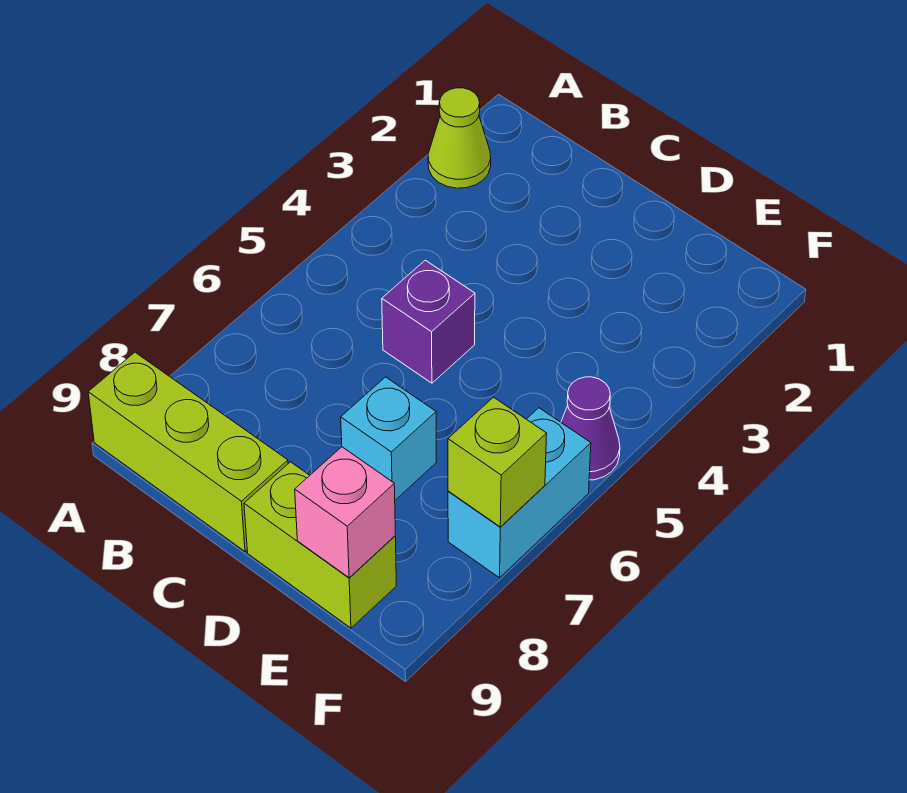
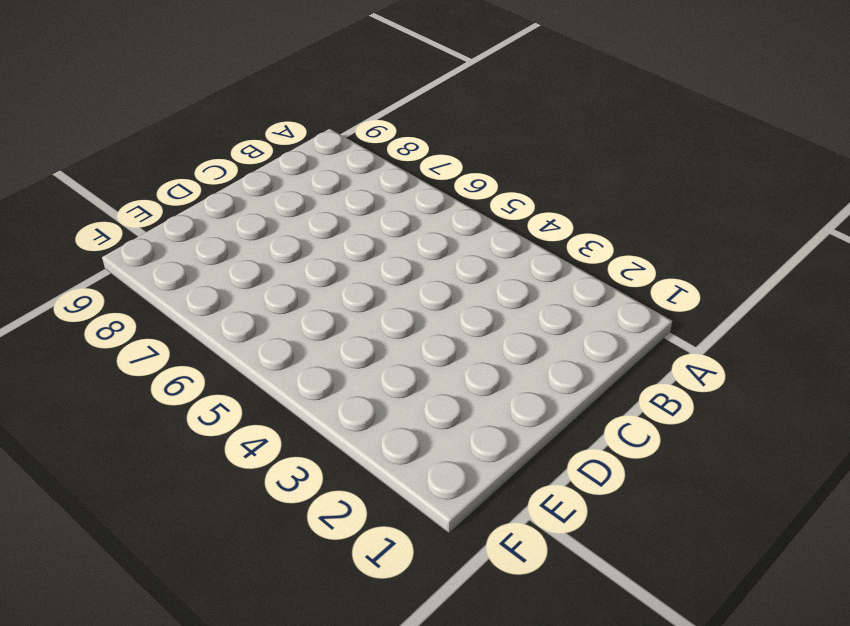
none -> lime 1x1 cone [428,88,491,188]
none -> lime 1x3 brick [88,352,288,551]

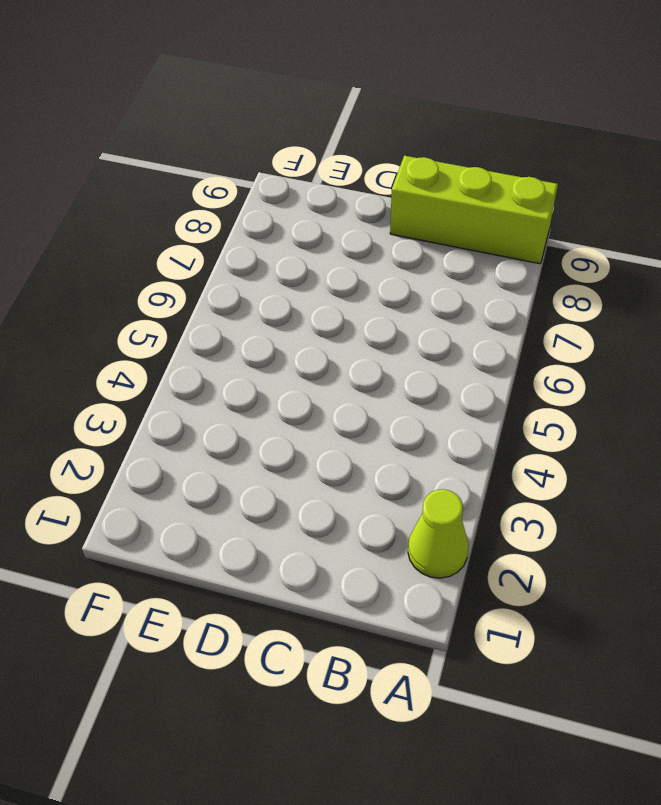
none -> purple 1x1 brick [382,260,475,383]
none -> cyan 1x1 brick [341,377,436,500]

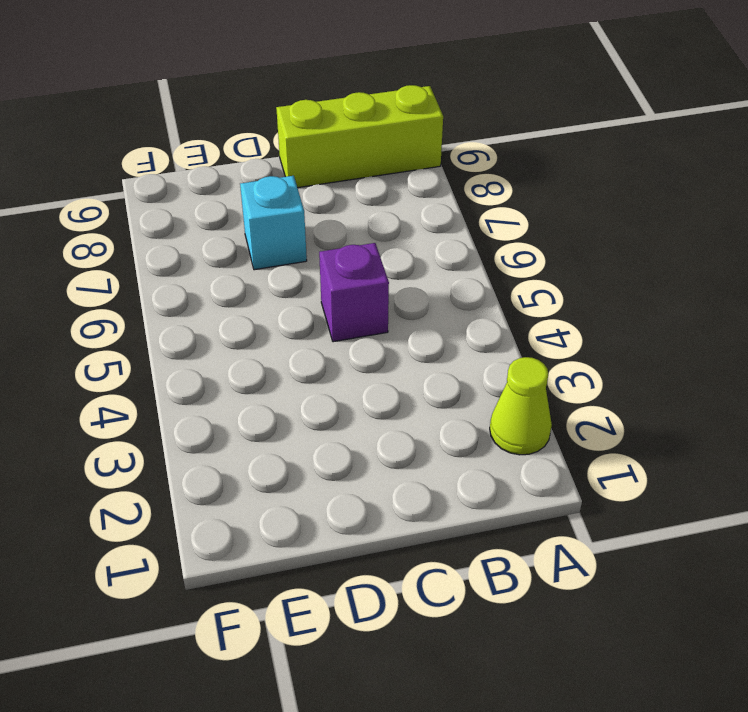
none -> lime 1x2 brick [244,462,396,628]
none -> purple 1x1 cone [561,377,620,480]

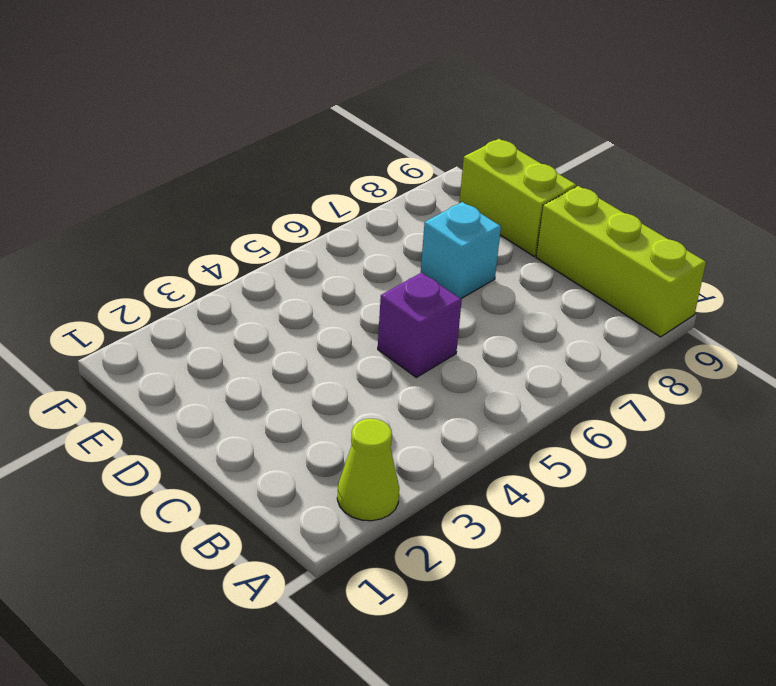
none -> purple 1x1 cone [561,377,620,480]
none -> cyan 1x2 brick [448,408,591,578]

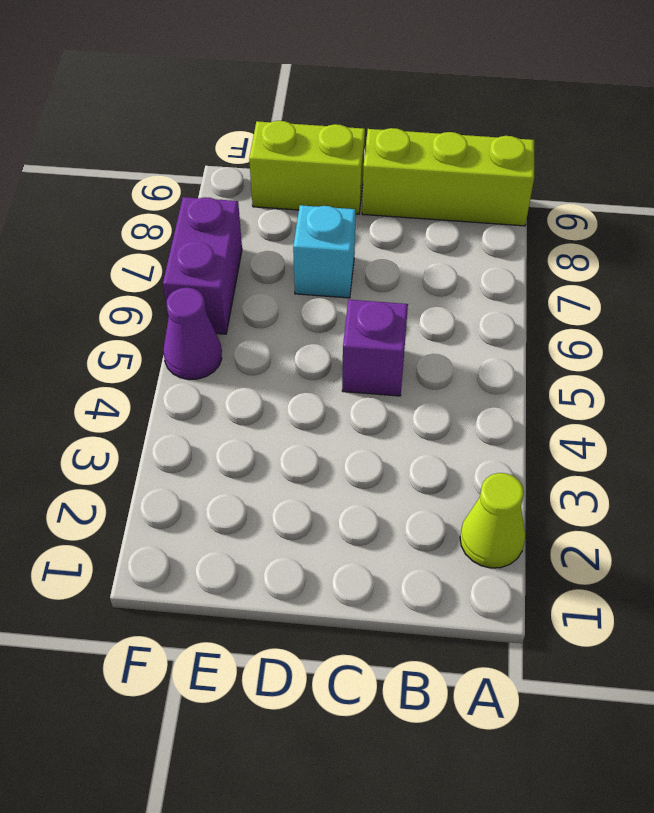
purple 1x2 brick [163,197,242,334] -> cyan 1x2 brick [448,408,591,578]
none -> pink 1x1 brick [295,447,395,578]
none -> lime 1x1 brick [448,397,547,527]

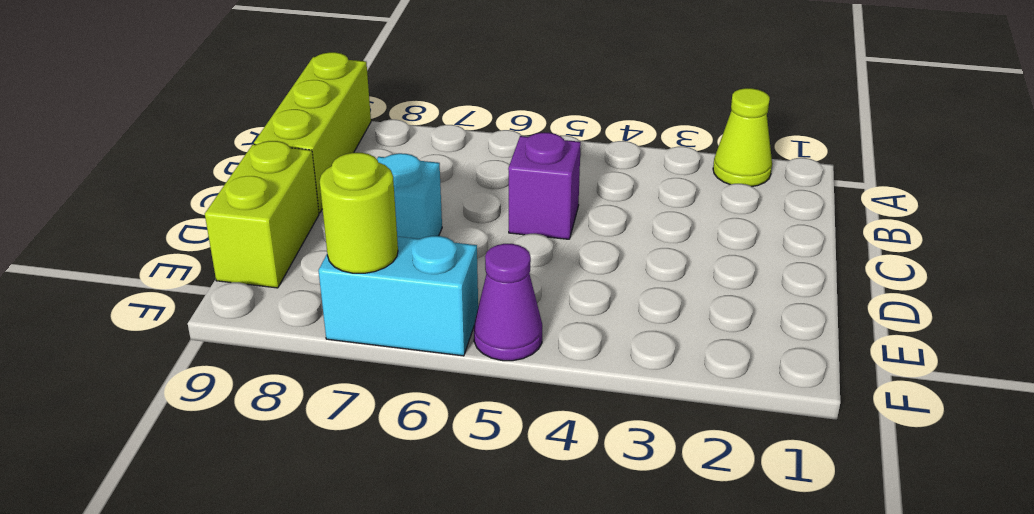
lime 1x1 round brick [320,153,398,273] -> lime 1x1 brick [448,397,547,527]
none -> pink 1x1 brick [295,447,395,578]

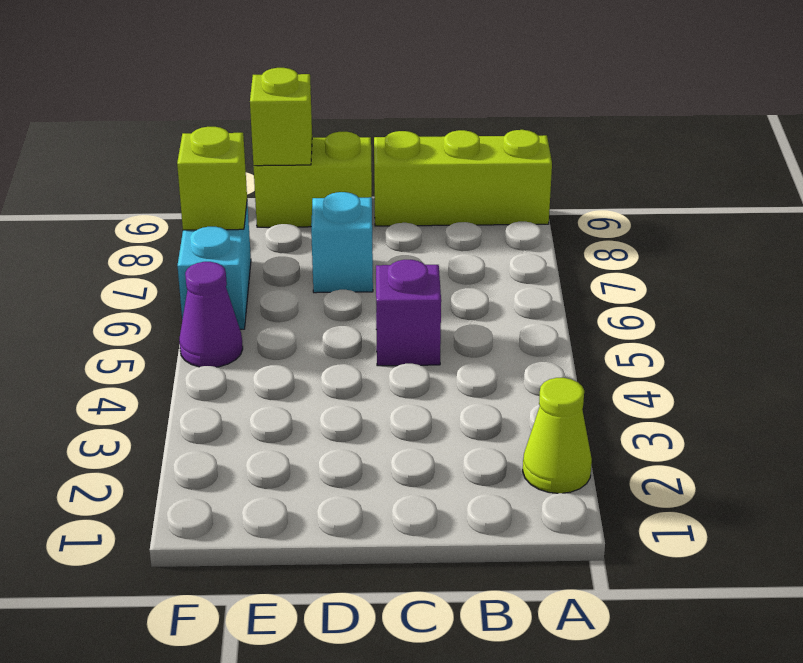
lime 1x1 brick [250,68,312,166] -> pink 1x1 brick [295,447,395,578]

